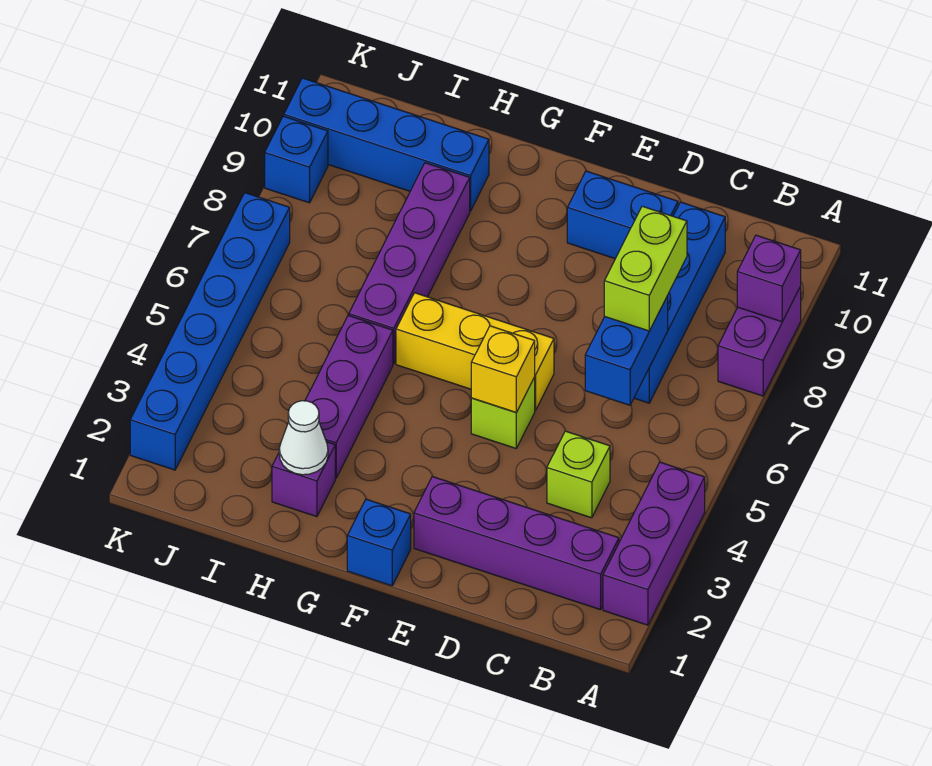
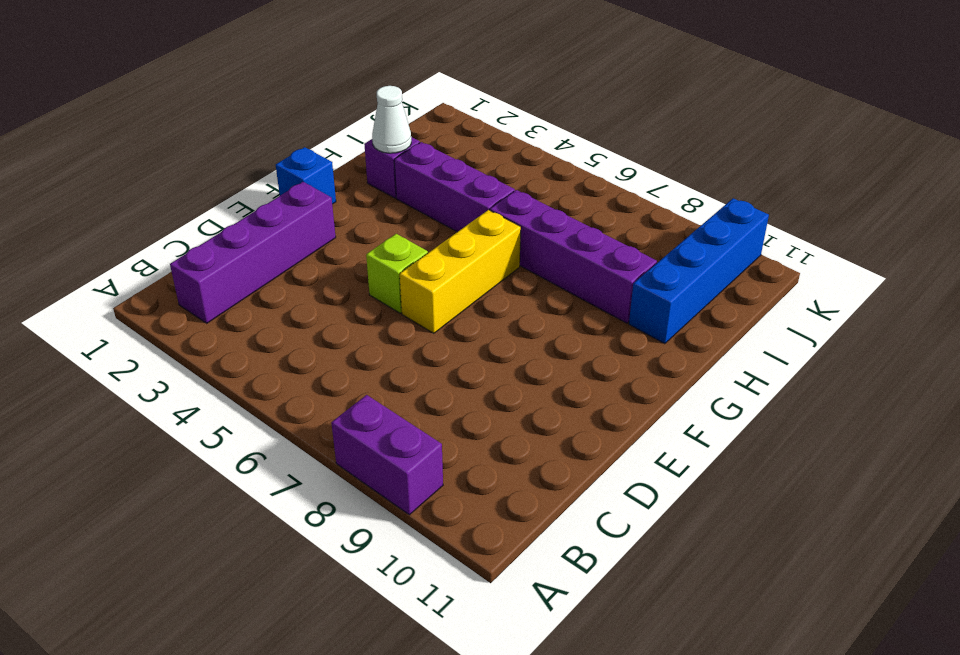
none -> purple 1x3 brick [603,462,705,625]
none -> lime 1x1 brick [547,431,610,518]
none -> blue 1x4 brick [634,202,725,403]

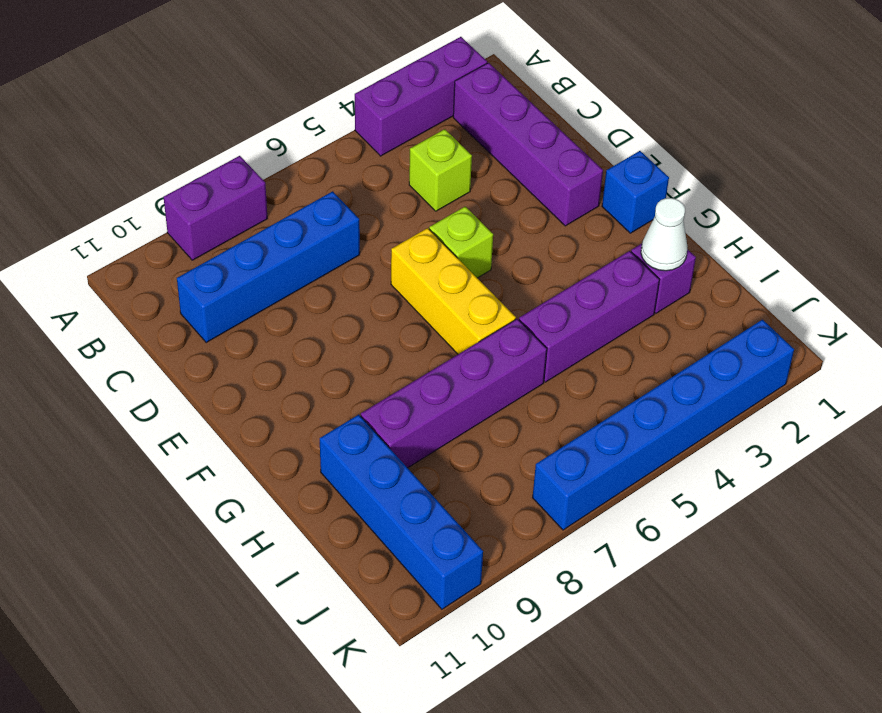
none -> blue 1x2 brick [567,171,678,259]
none -> blue 1x1 brick [265,116,328,203]
none -> purple 1x1 brick [737,235,801,322]

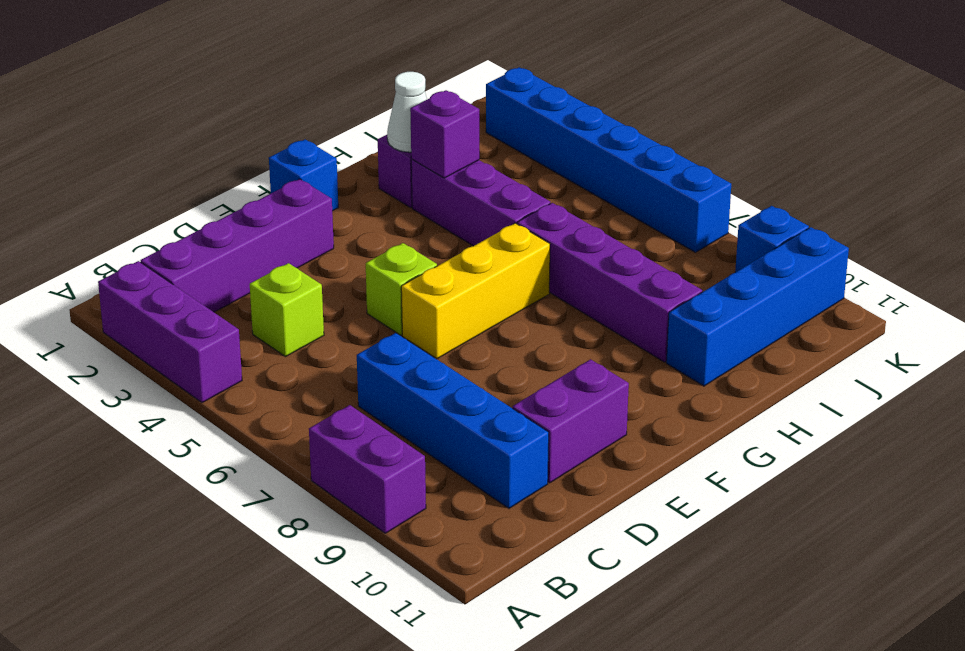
purple 1x2 brick [513,359,629,483] -> blue 1x2 brick [567,171,678,259]
purple 1x1 brick [410,90,479,178] -> purple 1x1 brick moved to [737,235,801,322]
none -> blue 1x2 brick [585,296,668,405]
none -> yellow 1x1 brick [471,326,535,412]
none -> lime 1x2 brick [604,206,687,331]

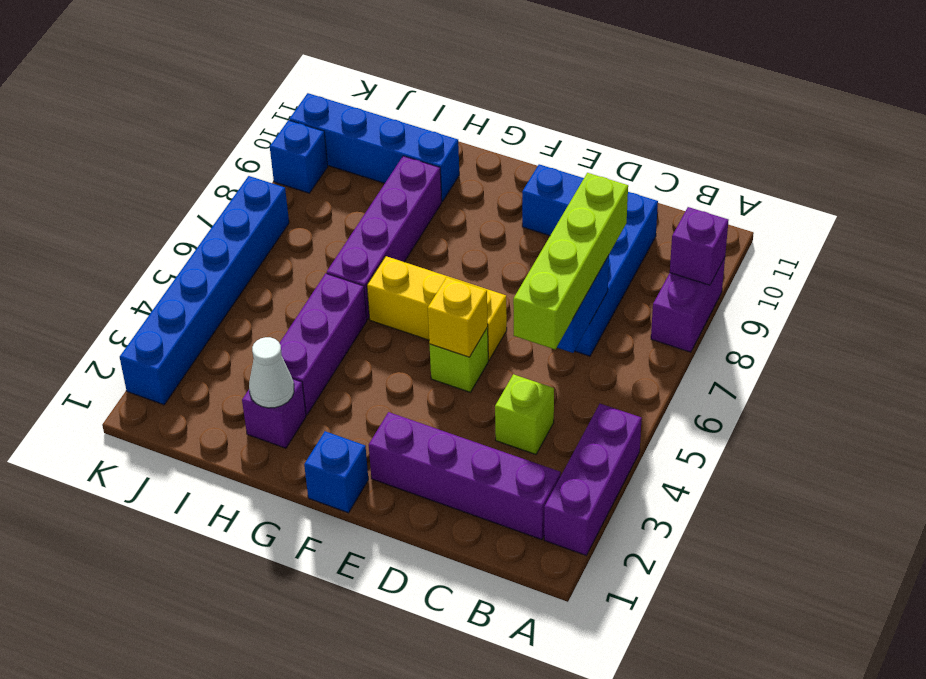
lime 1x4 brick [513,173,628,349] -> lime 1x2 brick [604,206,687,331]

